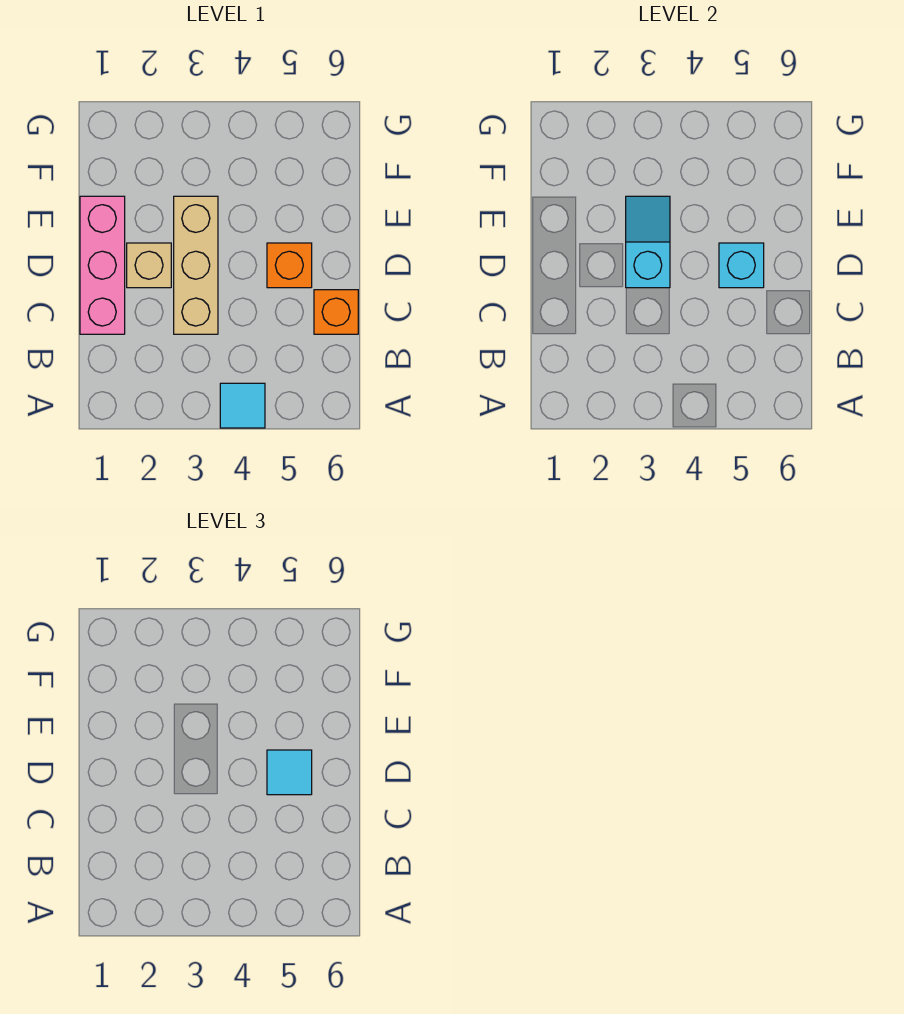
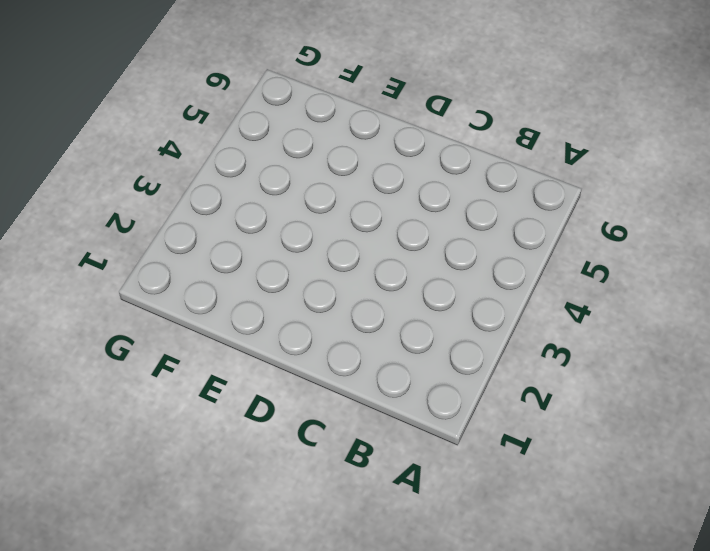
none -> cyan 1x1 tile [220,383,265,428]
none -> pink 1x3 brick [80,196,125,334]

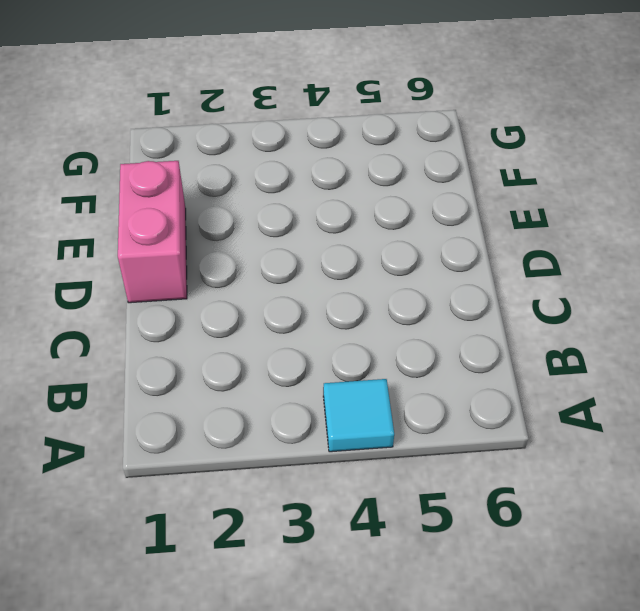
pink 1x2 brick [118,161,187,303] -> pink 1x3 brick [80,196,125,334]
none -> tan 1x3 brick [174,196,218,334]
none -> orange 1x1 brick [314,290,358,334]

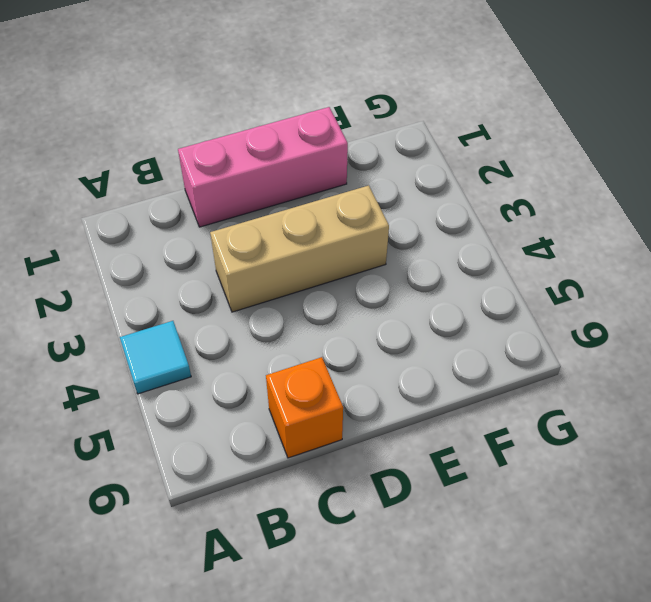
none -> tan 1x1 brick [127,243,171,288]
none -> orange 1x1 brick [267,243,312,288]

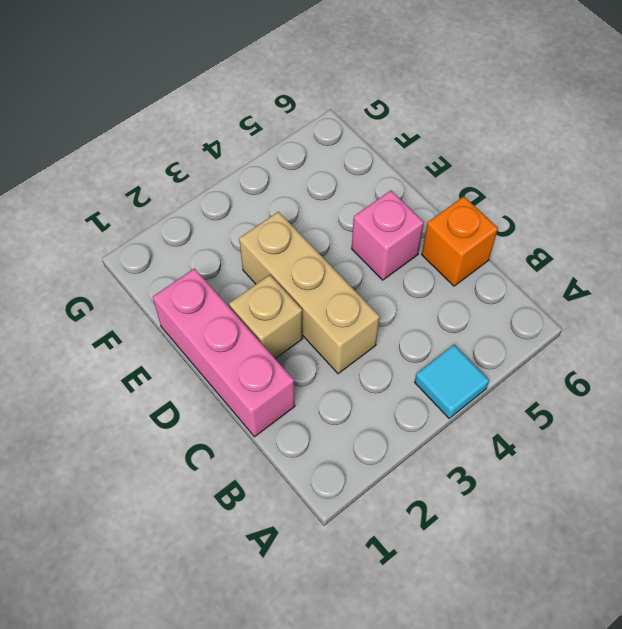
pink 1x1 brick [352,191,424,280] -> orange 1x1 brick [267,243,312,288]
none -> cyan 1x2 slope [626,196,670,288]
none -> cyan 1x1 brick [719,243,764,288]

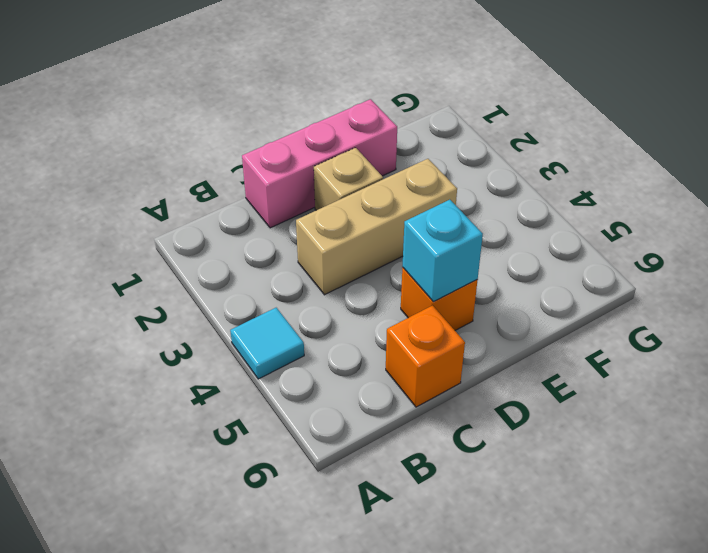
none -> cyan 1x2 slope [626,196,670,288]
none -> cyan 1x1 tile [267,750,312,795]

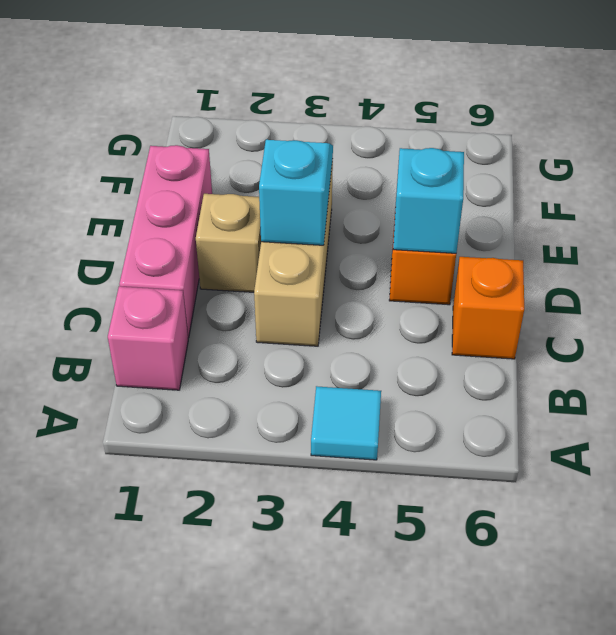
pink 1x1 brick [108,286,188,390] -> none
none -> cyan 1x1 tile [267,750,312,795]

